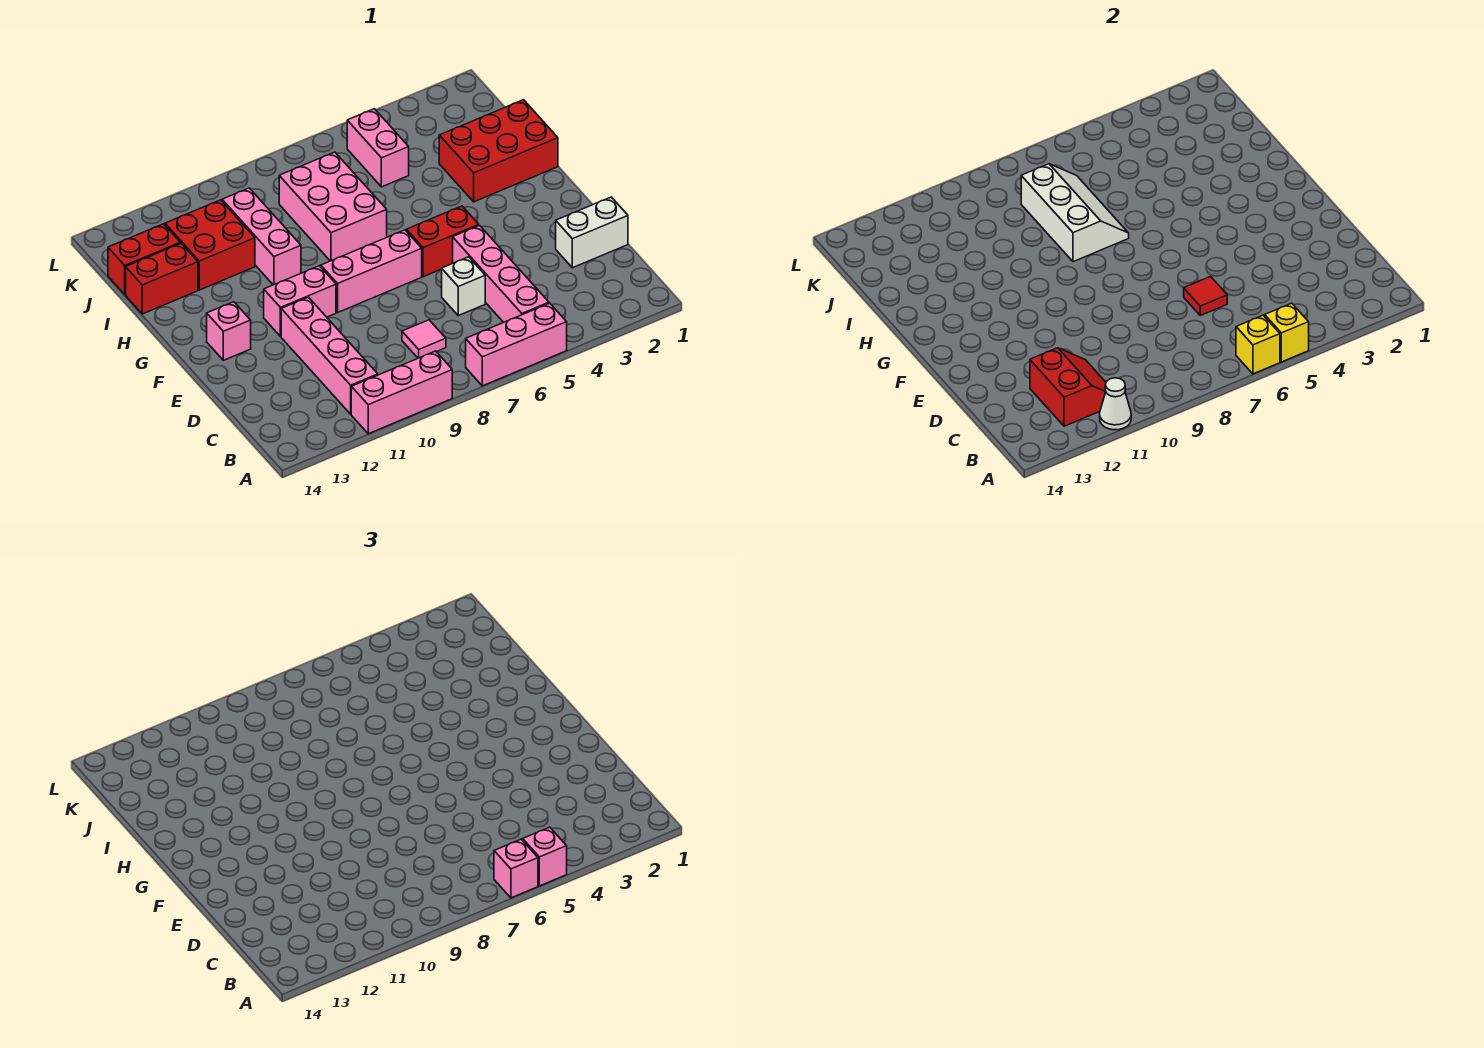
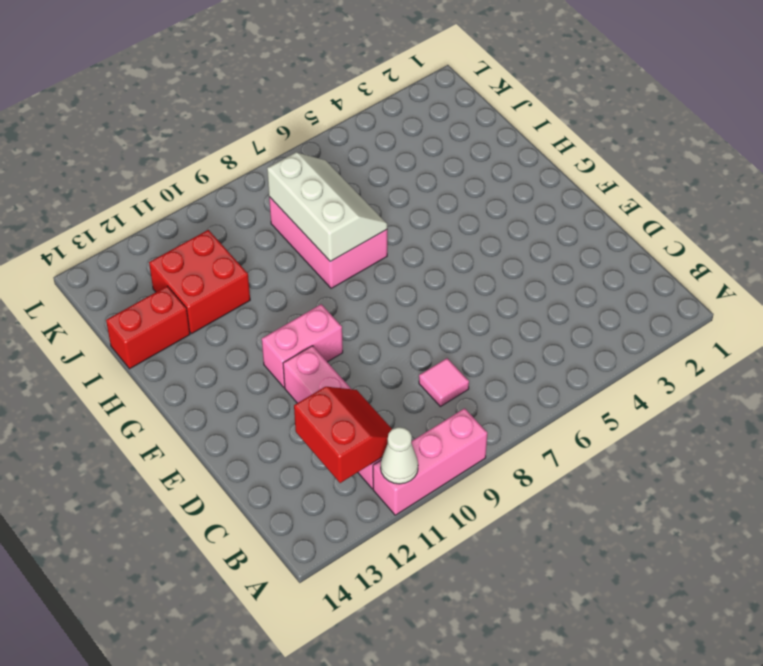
none -> pink 1x3 brick [466,303,567,386]
none -> pink 1x4 brick [453,226,549,322]
none -> white 1x2 brick [556,197,628,268]

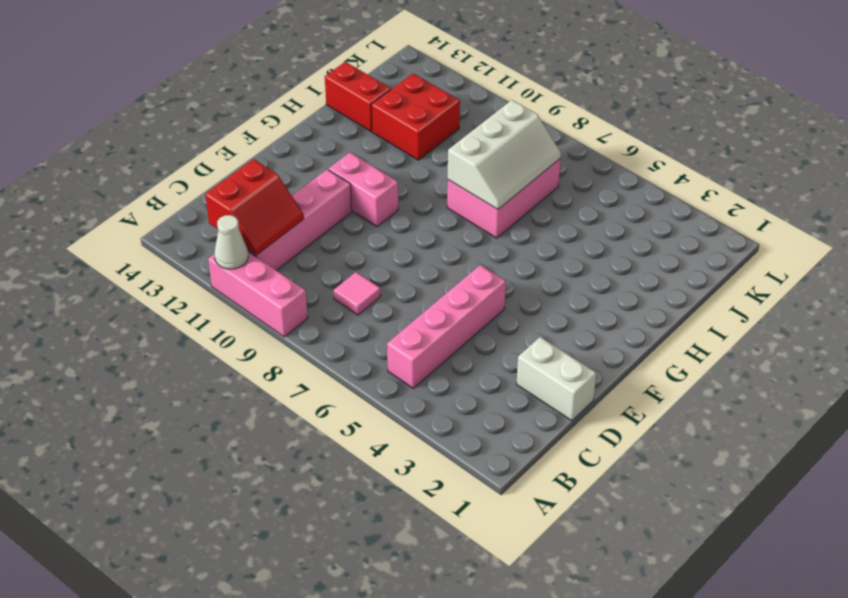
none -> pink 1x3 brick [466,303,567,386]
none -> white 1x1 brick [442,257,485,316]
none -> red 1x2 brick [406,206,479,277]

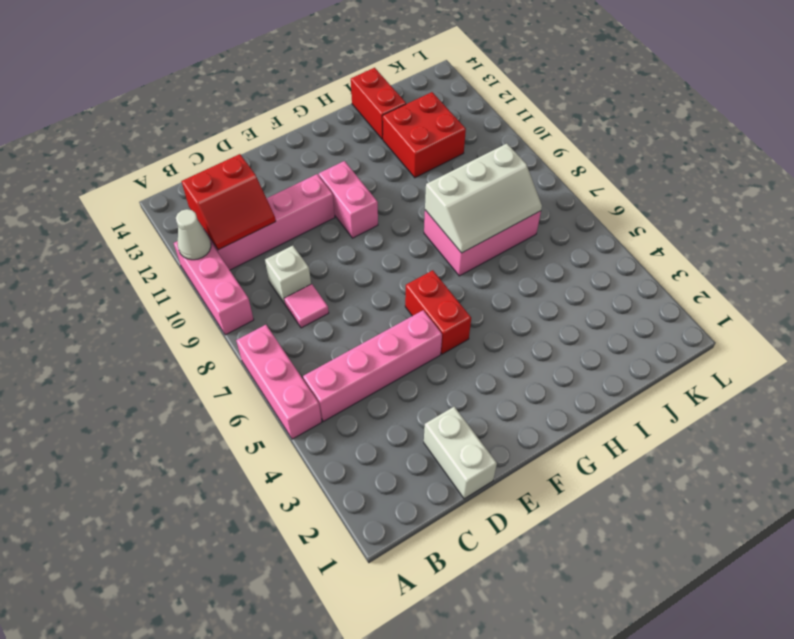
white 1x1 brick [265,246,311,304] -> white 1x1 brick moved to [442,257,485,316]
none -> pink 1x3 brick [321,230,422,312]
none -> pink 1x1 brick [207,302,251,360]
none -> red 2x3 brick [439,100,558,202]

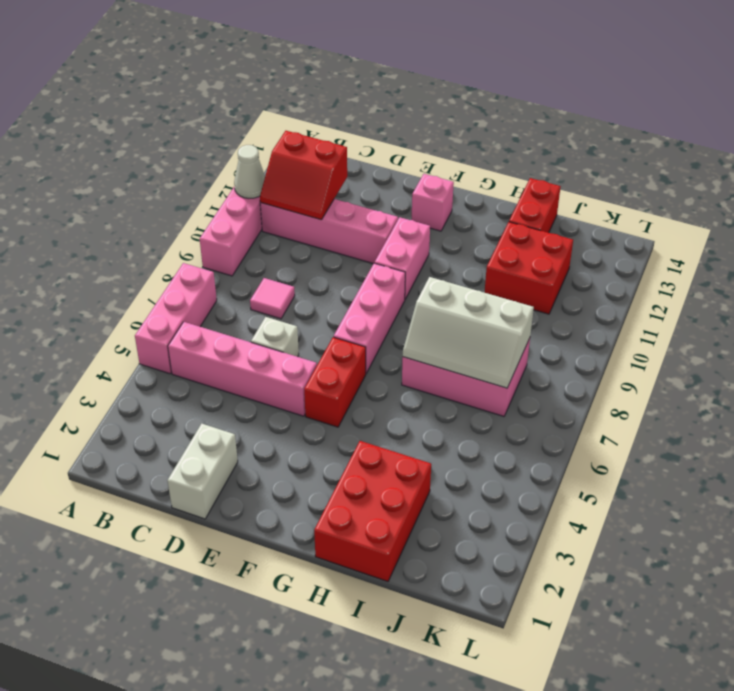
none -> pink 1x3 brick [222,188,301,285]
none -> pink 1x2 brick [347,109,409,187]
none -> red 1x2 brick [108,224,180,294]

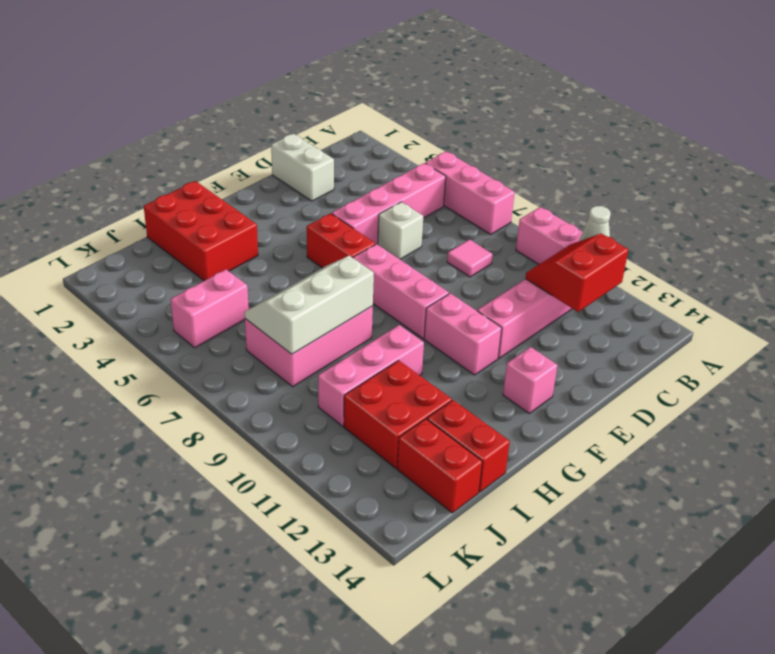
none -> yellow 1x1 brick [1265,303,1309,362]
none -> yellow 1x1 brick [1236,315,1280,374]
none -> red 1x1 tile [1184,277,1227,316]

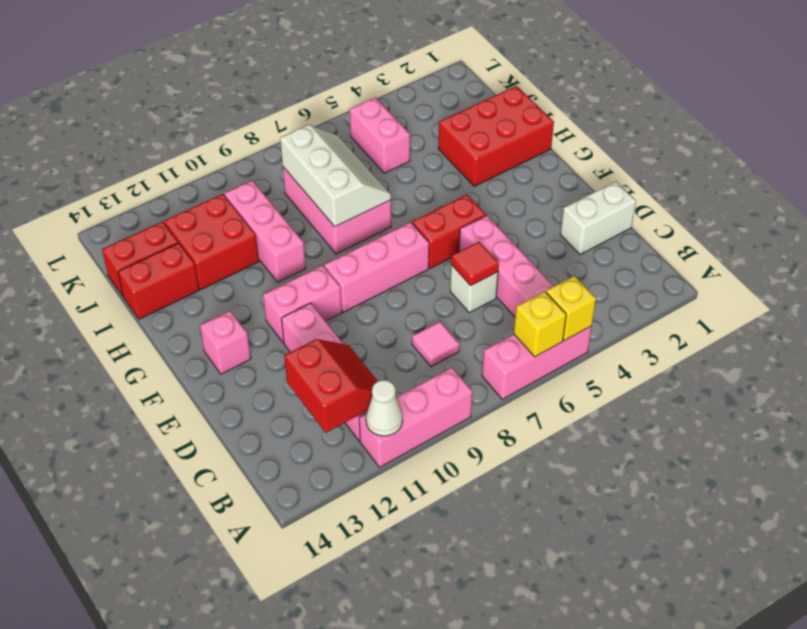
none -> pink 1x1 brick [523,827,567,886]
none -> pink 1x1 brick [494,839,538,898]

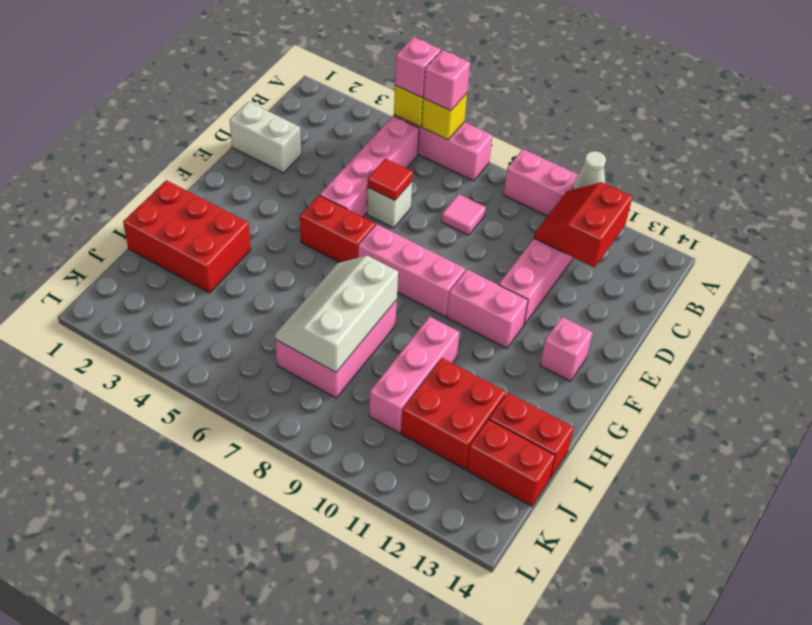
none -> pink 1x2 brick [347,109,409,187]

